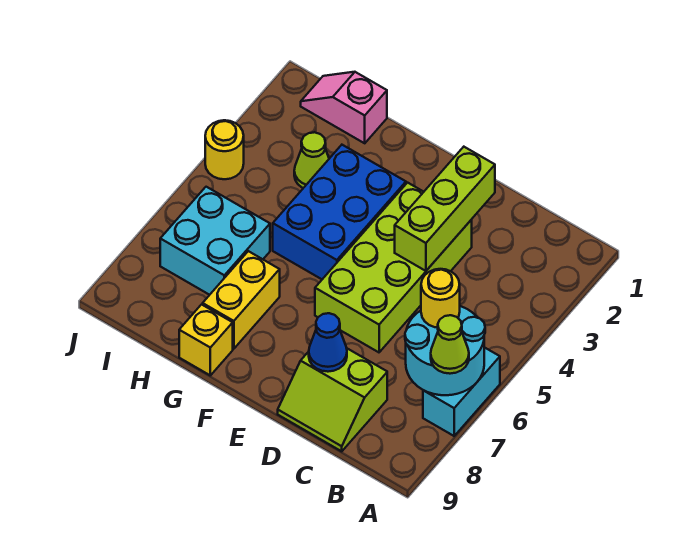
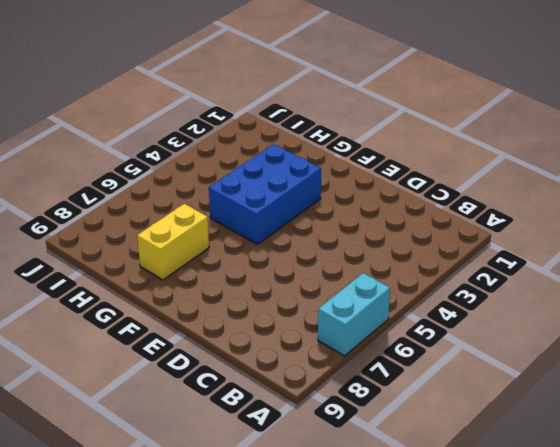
none -> lime 2x2 slope [278,349,387,451]
none -> lime 2x4 brick [315,183,472,352]
none -> yellow 1x1 brick [179,305,233,375]

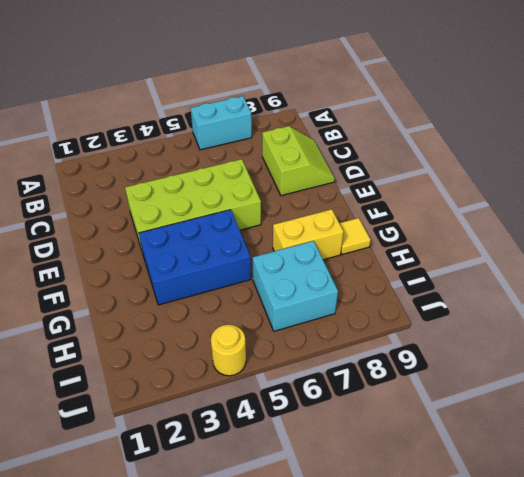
yellow 1x1 tile [339,218,371,255] -> yellow 1x1 brick [179,305,233,375]
none -> pink 1x2 slope [301,72,387,143]
none -> lime 1x1 cone [294,132,329,188]
none -> cyan 2x2 round brick [405,306,485,395]

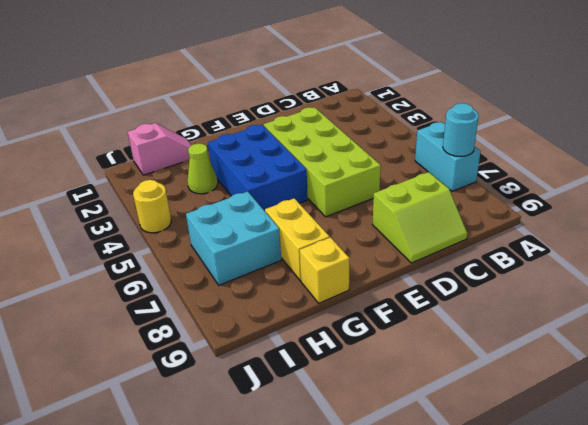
cyan 1x1 round brick [443,103,479,157] -> cyan 2x2 round brick [405,306,485,395]
pink 1x2 slope [128,123,191,175] -> pink 1x2 slope turned to [301,72,387,143]
none -> lime 1x3 brick [395,147,495,271]
none -> blue 1x1 cone [309,313,347,372]
none -> lime 1x1 cone [431,315,469,374]

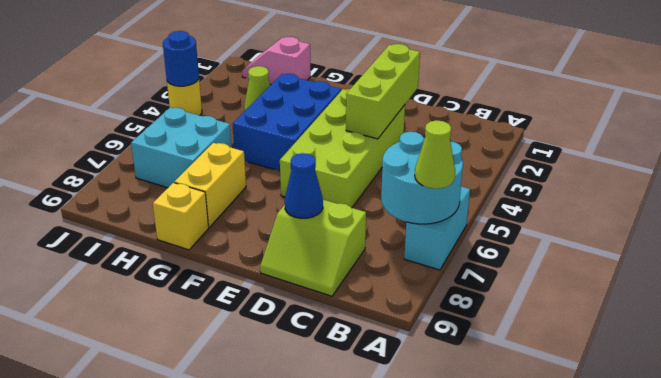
blue 1x1 round brick [163,31,199,86] -> none
none -> yellow 1x1 round brick [421,269,460,328]

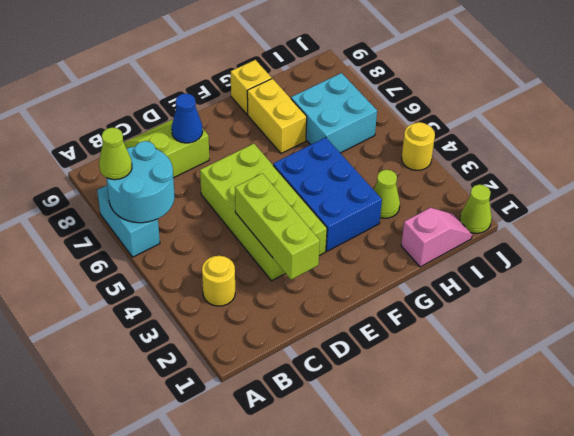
yellow 1x1 round brick [202,256,235,306] -> yellow 1x1 round brick moved to [421,269,460,328]
lime 1x1 cone [460,184,492,233] -> none

